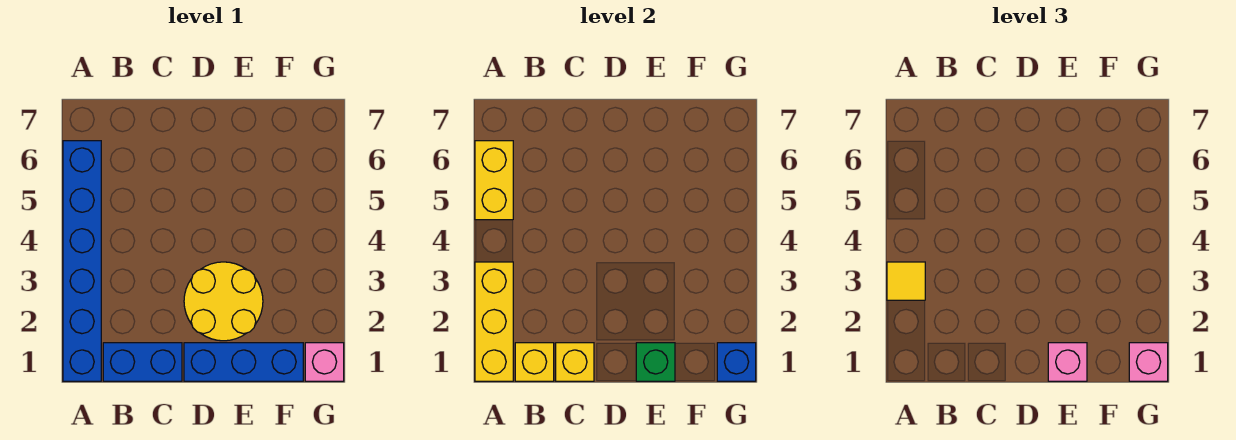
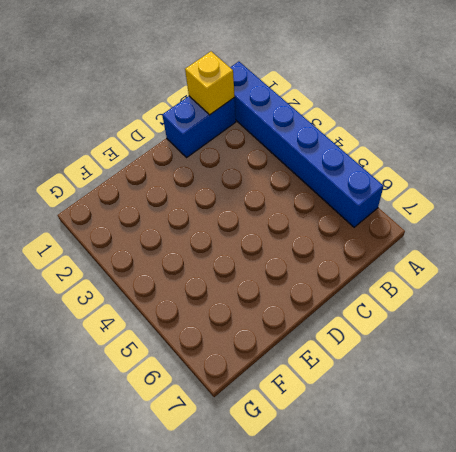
none -> blue 1x3 brick [184,343,303,381]
none -> yellow 2x2 round brick [184,262,263,341]
none -> pink 1x1 brick [305,343,344,381]

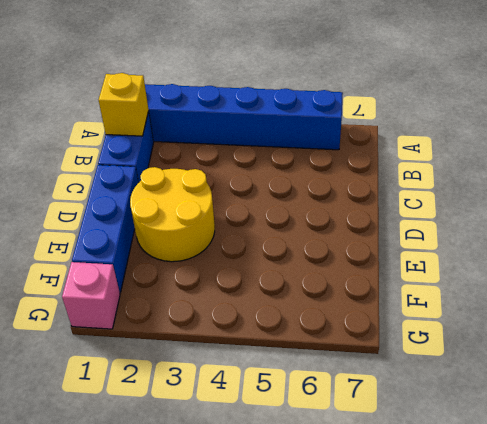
none -> yellow 1x3 brick [475,262,513,381]
none -> yellow 1x2 brick [475,141,513,220]
none -> yellow 1x1 brick [556,343,594,381]

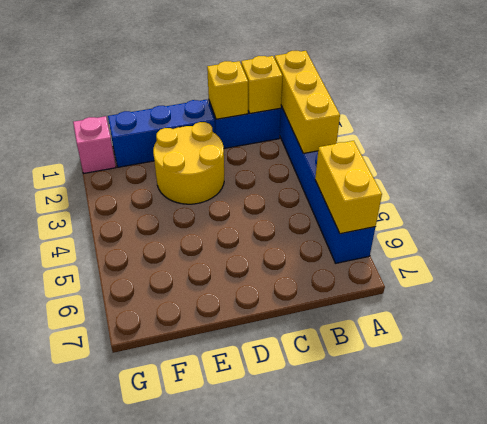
none -> green 1x1 brick [636,343,675,381]
none -> blue 1x1 brick [717,343,756,381]
none -> yellow 1x1 tile [887,262,925,300]

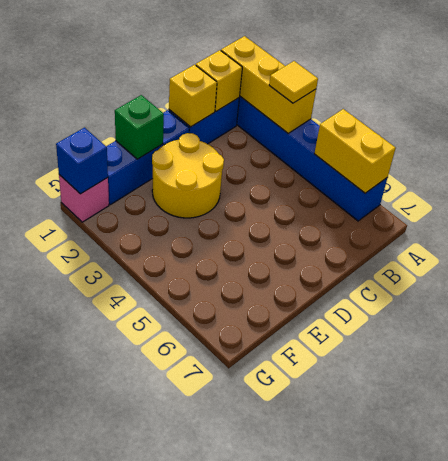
none -> pink 1x1 brick [1048,343,1087,381]
none -> pink 1x1 brick [1129,343,1168,381]

